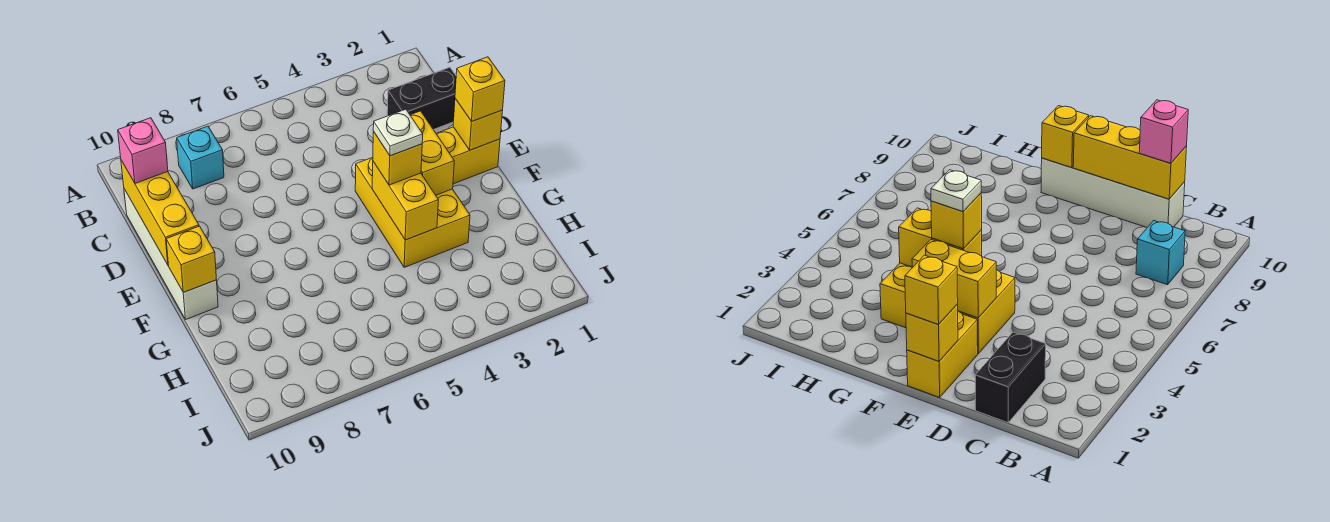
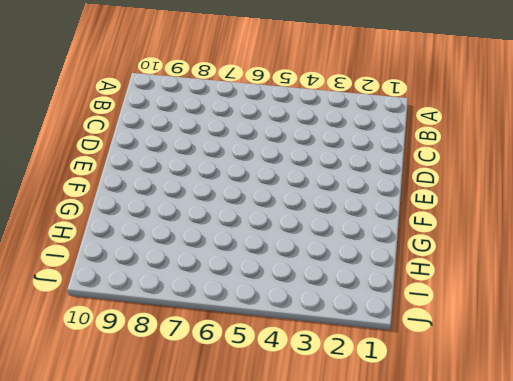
none -> cyan 1x1 brick [177,126,224,189]
none -> black 1x2 brick [387,67,456,130]
none -> white 1x4 brick [124,189,218,319]

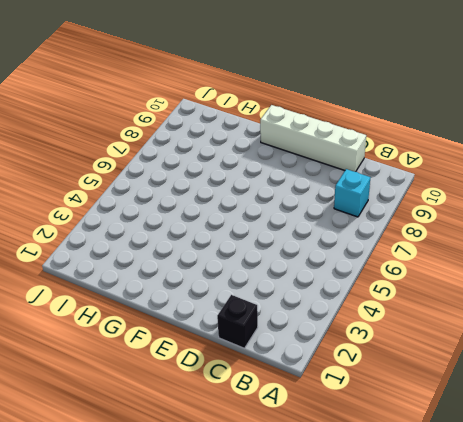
black 1x1 brick [217,295,258,348] -> black 1x2 brick [387,67,456,130]
none -> yellow 1x2 brick [436,127,500,184]
none -> yellow 2x3 brick [355,157,470,267]
none -> yellow 1x3 brick [121,160,199,265]

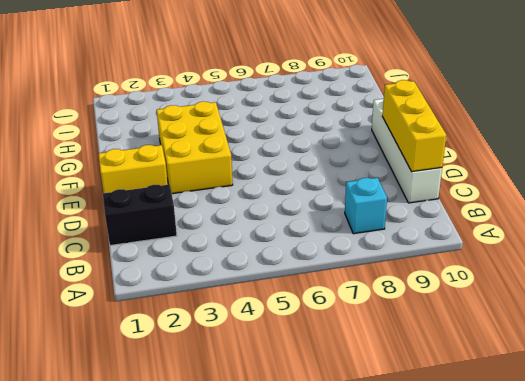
none -> yellow 1x1 brick [453,99,503,150]
none -> yellow 1x2 brick [410,111,454,195]
none -> yellow 1x2 brick [372,162,439,240]

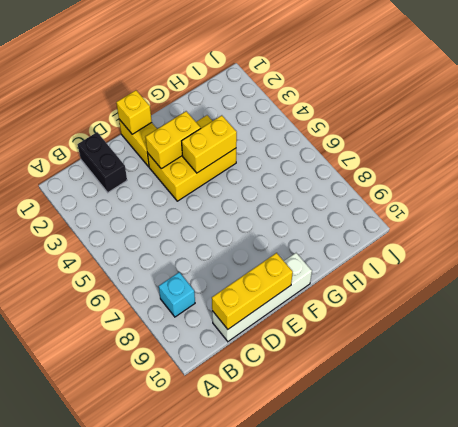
none -> yellow 1x1 brick [166,226,216,292]
none -> pink 1x1 brick [118,118,168,183]
none -> yellow 1x1 brick [455,57,505,121]

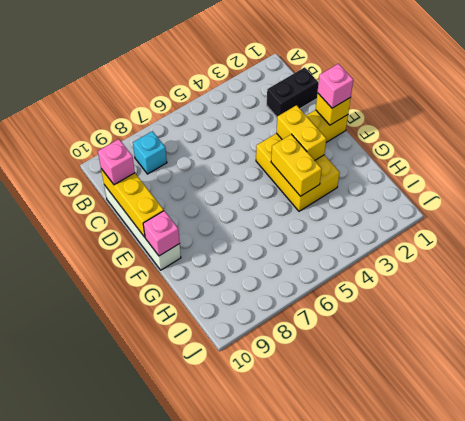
pink 1x1 brick [317,64,353,108] -> yellow 1x1 brick [455,57,505,121]
pink 1x1 brick [143,211,180,256] -> yellow 1x1 brick [166,226,216,292]
none -> yellow 1x1 brick [373,132,422,185]
none -> white 1x1 plate [373,109,423,156]

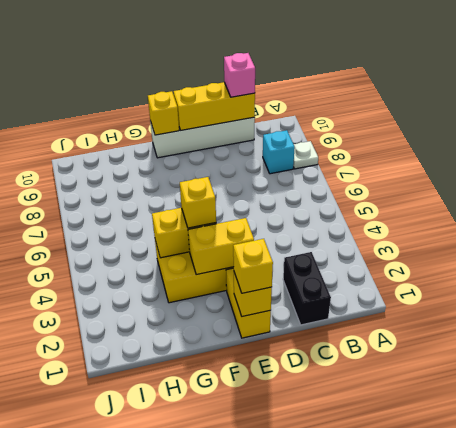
white 1x1 plate [293,141,318,169] -> white 1x1 plate moved to [373,109,423,156]

